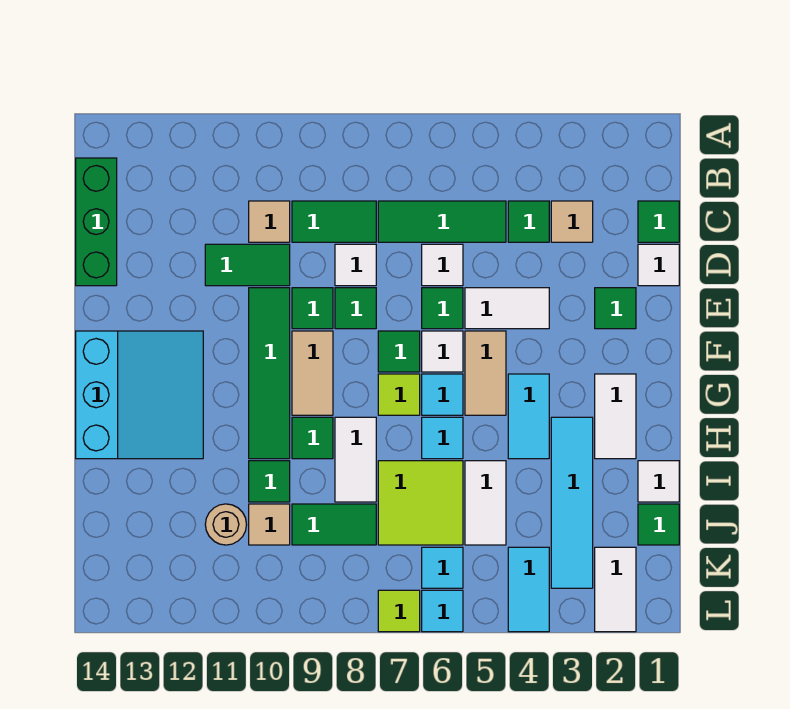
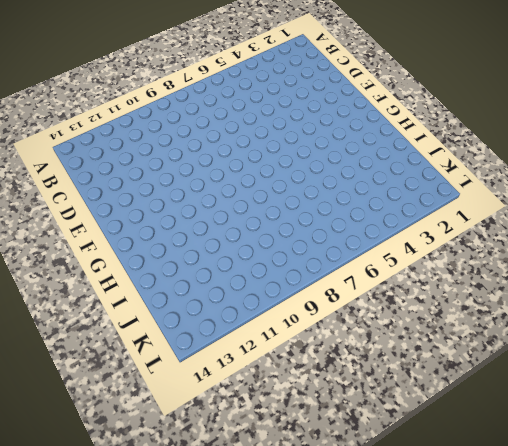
none -> green 1x3 brick [76,158,117,286]
none -> green 1x1 tile [638,201,679,242]
none -> tan 1x1 tile [551,201,593,242]
none -> green 1x1 tile [508,201,549,242]

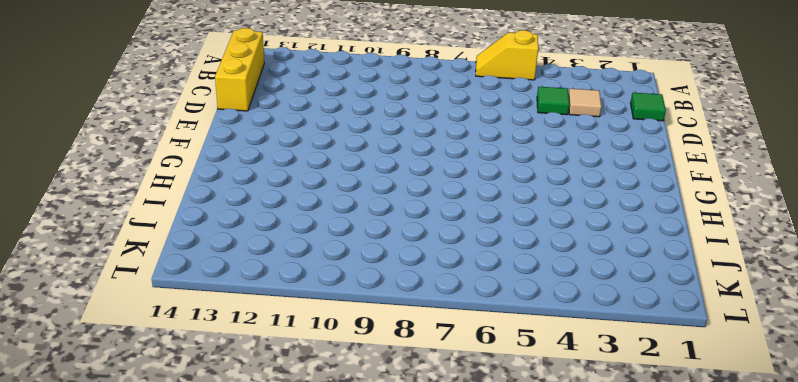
yellow 1x2 slope [476,30,538,80] -> none
yellow 1x3 brick [215,28,264,111] -> green 1x3 brick [76,158,117,286]
none -> green 1x3 tile [378,201,506,242]
none -> green 1x2 tile [292,201,376,242]
none -> tan 1x1 tile [249,201,290,242]
none -> white 1x1 tile [638,244,679,286]

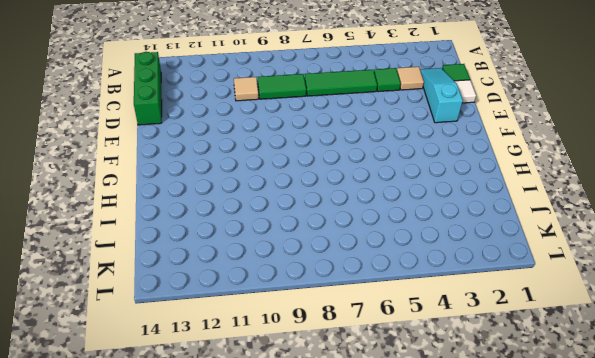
cyan 1x3 slope [420,68,463,123] -> green 1x1 tile [595,288,636,329]
none -> white 1x1 tile [422,244,463,286]
none -> white 1x1 tile [335,244,376,286]
none -> green 1x2 tile [205,244,290,286]
none -> white 1x2 tile [465,288,549,329]

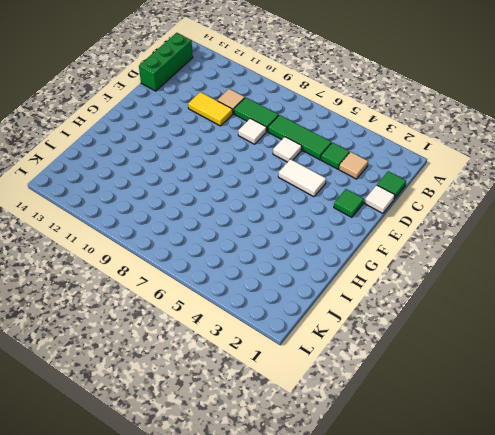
yellow 1x2 tile [188,92,233,126] -> green 1x2 tile [205,244,290,286]
none -> green 1x1 tile [422,288,463,329]
none -> green 1x1 tile [335,288,376,329]
none -> green 1x1 tile [292,288,333,329]
none -> green 1x4 tile [249,288,290,459]

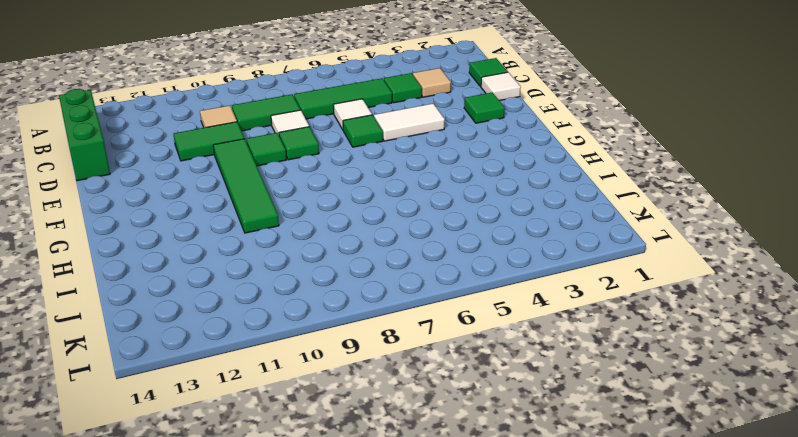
none -> tan 1x2 tile [465,331,506,415]
none -> white 1x1 tile [422,331,463,372]
none -> green 1x1 tile [378,331,420,372]
none -> tan 1x2 tile [292,331,333,415]

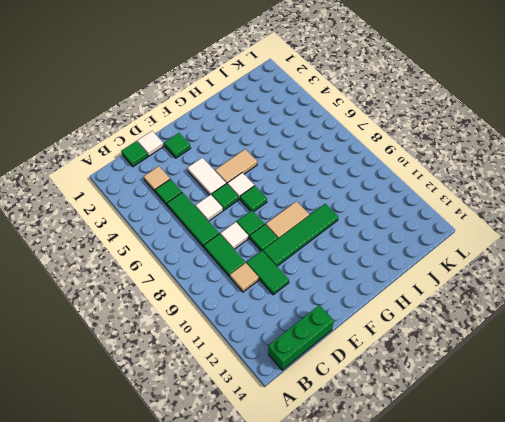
none -> cyan 3x3 slope [76,331,203,459]
none -> white 1x2 tile [595,374,636,459]
none -> cyan 1x2 tile [508,374,549,459]
none -> cyan 1x1 tile [422,374,463,415]

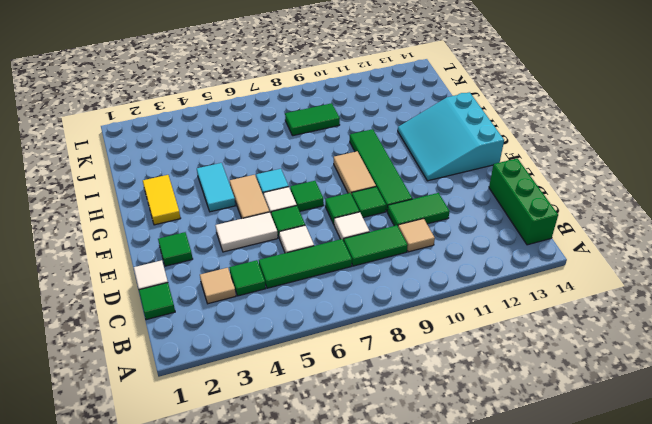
yellow 1x2 tile [143,175,181,225] -> white 1x2 tile [595,374,636,459]
none -> lime 1x1 tile [378,374,420,415]
none -> cyan 1x4 tile [551,417,593,588]
none -> cyan 1x1 tile [422,417,463,459]
none -> white 1x2 tile [335,417,376,502]

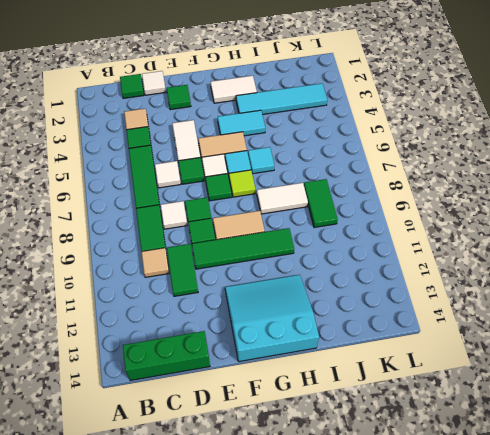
none -> green 1x1 tile [292,417,333,459]
none -> white 1x1 tile [638,461,679,502]
none -> white 1x2 tile [465,461,506,545]
none -> lime 2x2 tile [378,461,463,545]

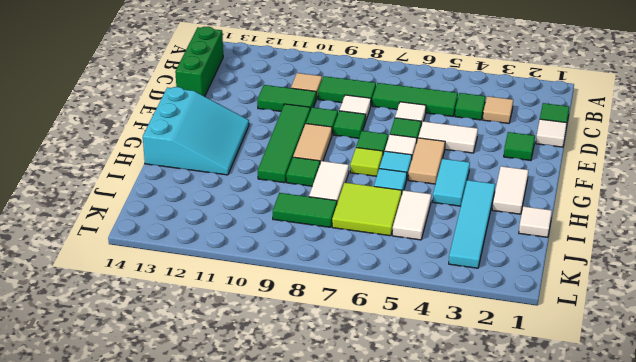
none -> green 1x1 tile [249,461,290,502]
none -> green 1x1 tile [638,504,679,545]
none -> tan 1x1 tile [249,504,290,545]
none -> tan 1x1 round brick [205,504,247,545]

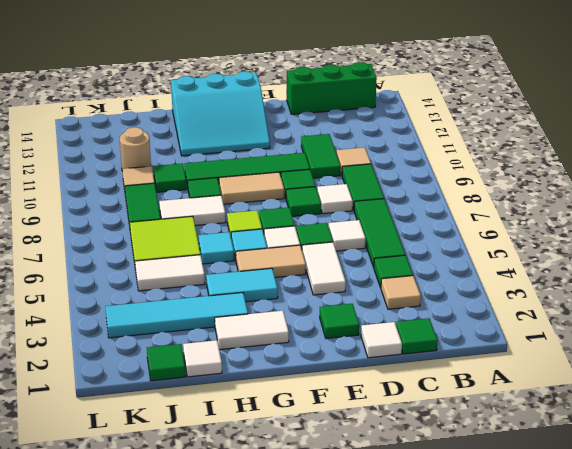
none -> white 1x2 tile [595,547,636,632]
none -> cyan 1x2 tile [508,547,549,632]
none -> cyan 1x1 tile [422,547,463,588]
none -> cyan 1x1 tile [422,590,463,632]

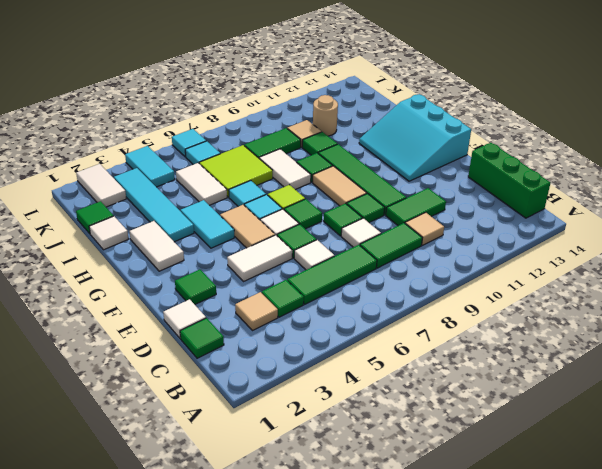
none -> lime 1x1 tile [378,590,420,632]

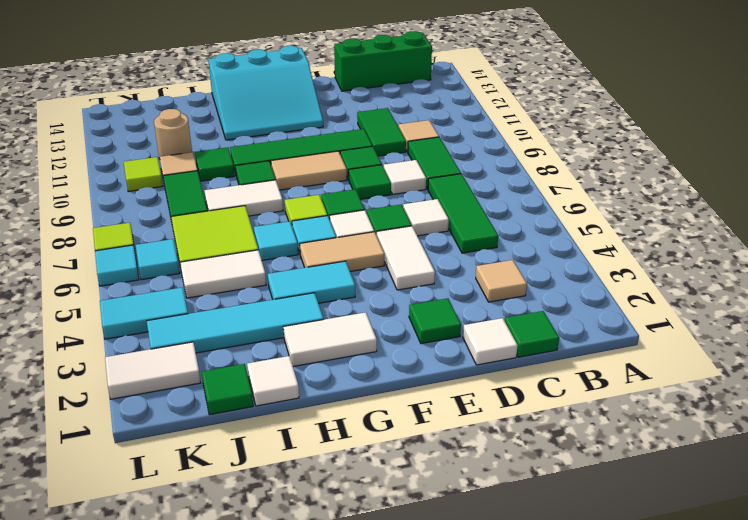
lime 1x1 tile [124,157,163,192] -> none
none -> green 1x1 tile [508,201,549,242]

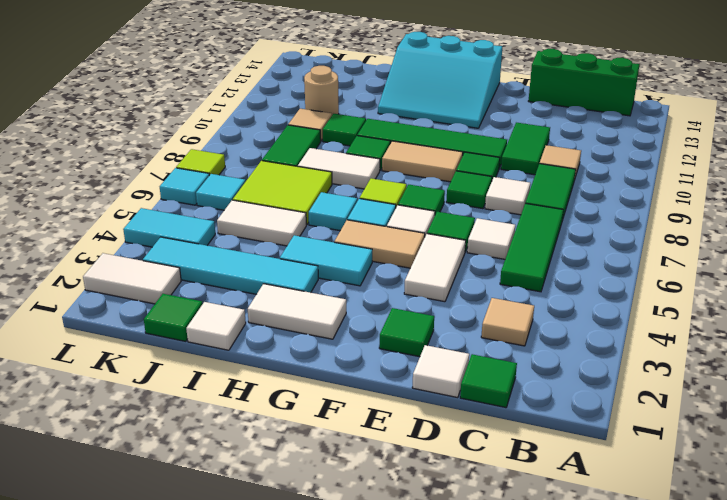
none -> green 1x1 tile [508,201,549,242]

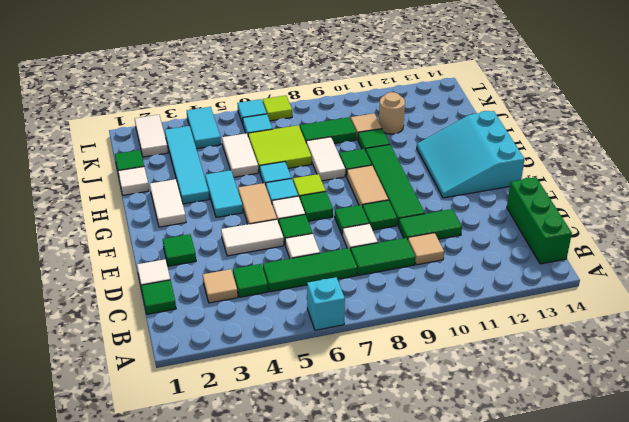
cyan 1x1 brick [307,277,345,330] -> none

